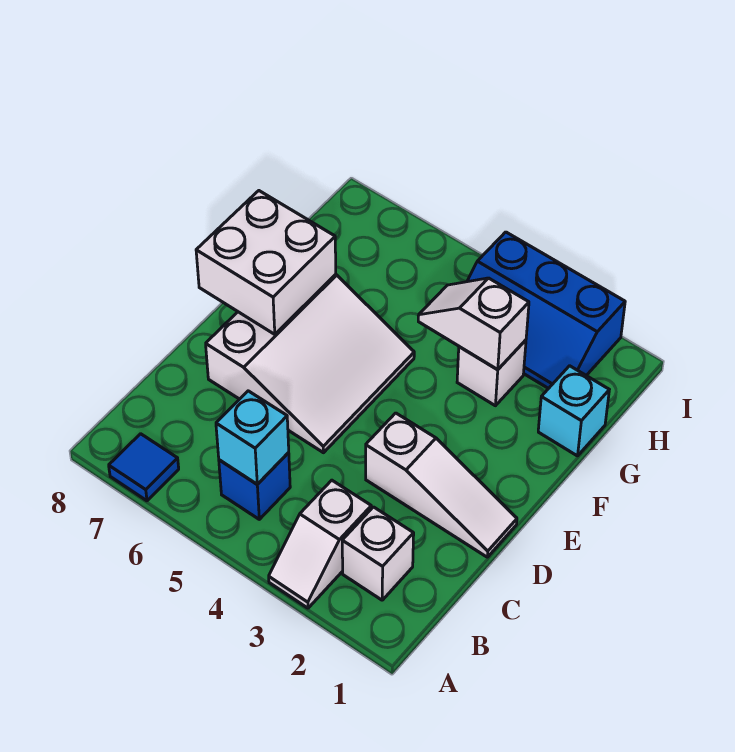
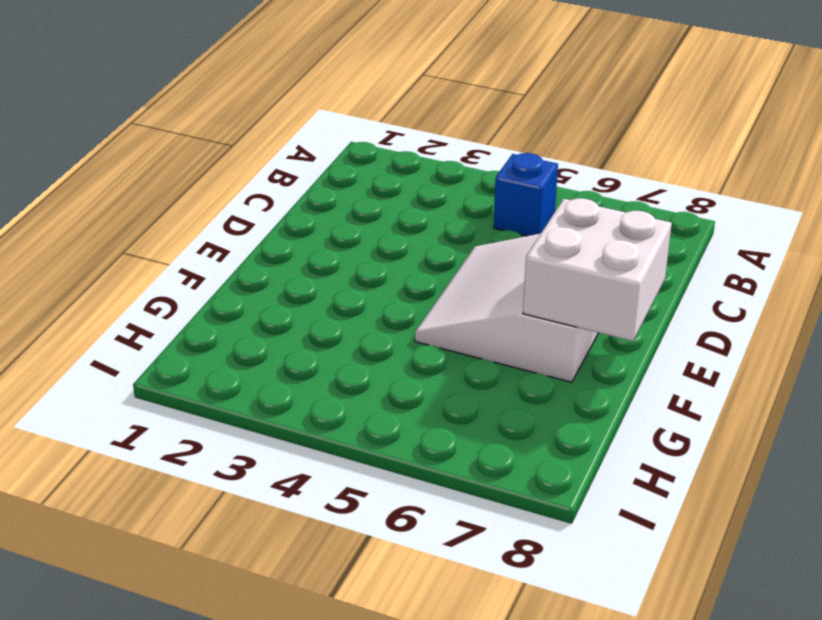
none -> white 1x2 slope [269,480,371,608]
none -> blue 1x1 tile [109,434,179,501]
none -> white 1x1 brick [342,507,414,600]

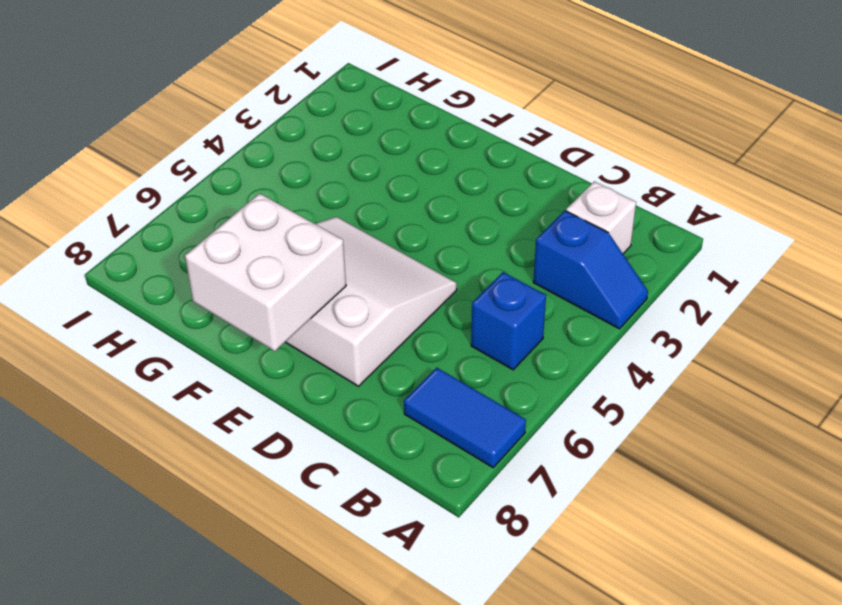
blue 1x2 slope [533,211,648,329] -> white 1x2 slope [269,480,371,608]
blue 1x2 tile [404,368,526,468] -> blue 1x1 tile [109,434,179,501]
none -> white 1x3 slope [366,413,517,557]
none -> cyan 1x1 brick [538,366,609,456]
none -> white 1x1 brick [457,340,526,406]

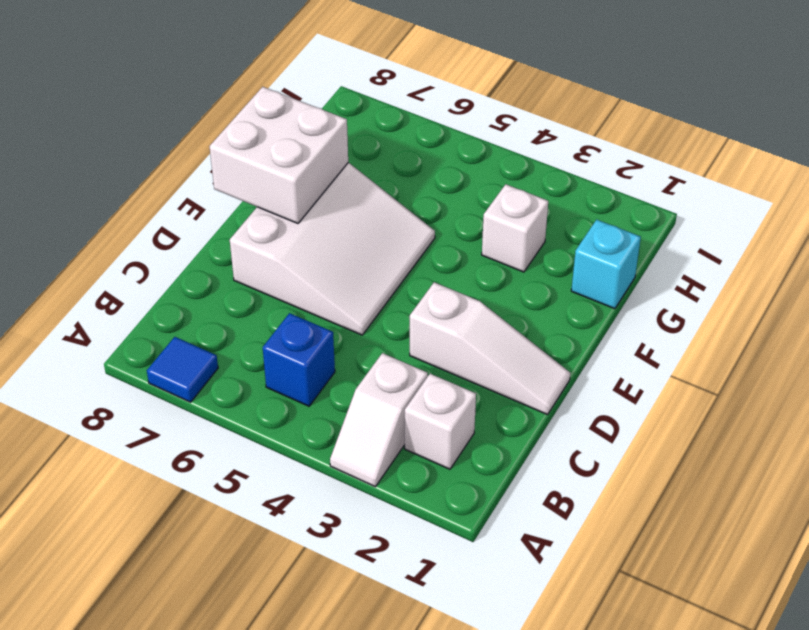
none -> blue 2x3 slope [467,232,625,389]
none -> cyan 1x1 brick [216,391,289,484]
none -> white 1x2 slope [418,278,529,370]

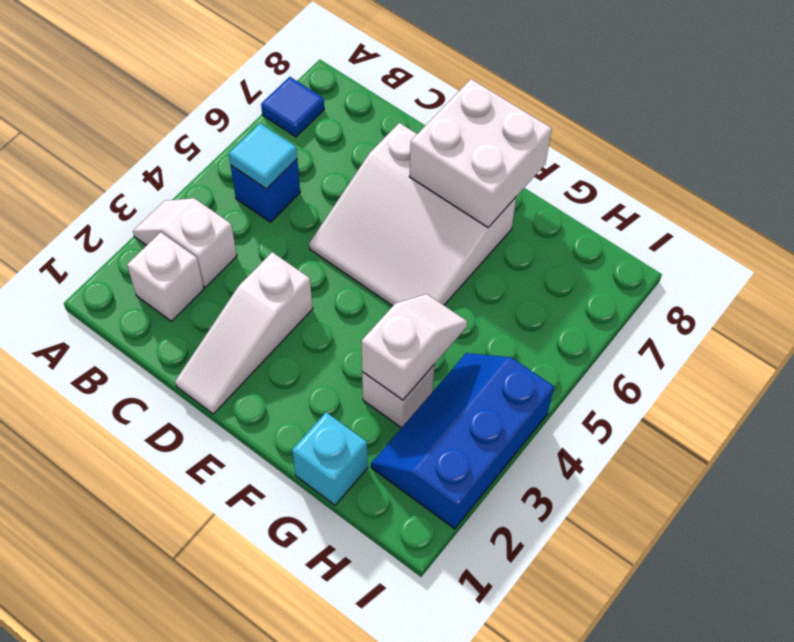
cyan 1x1 tile [229,123,297,189] -> cyan 1x1 brick [216,391,289,484]

